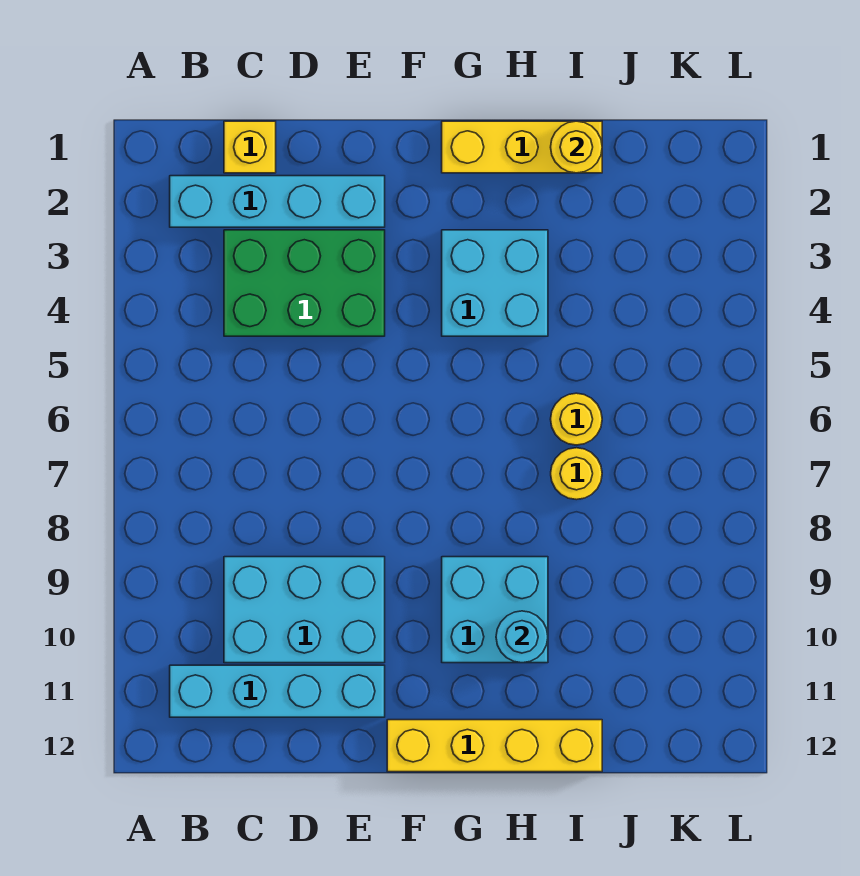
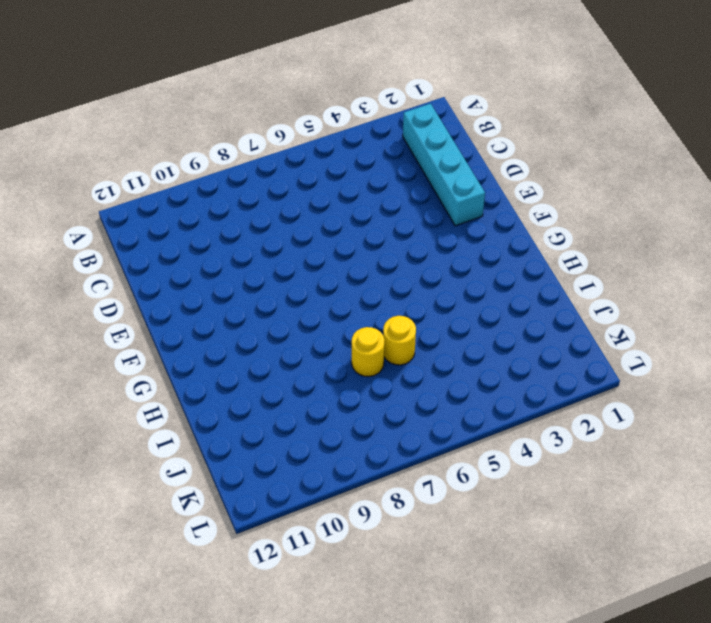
none -> cyan 1x4 brick [170,665,385,717]
none -> yellow 1x1 brick [224,121,276,173]
none -> green 2x3 brick [224,230,385,336]

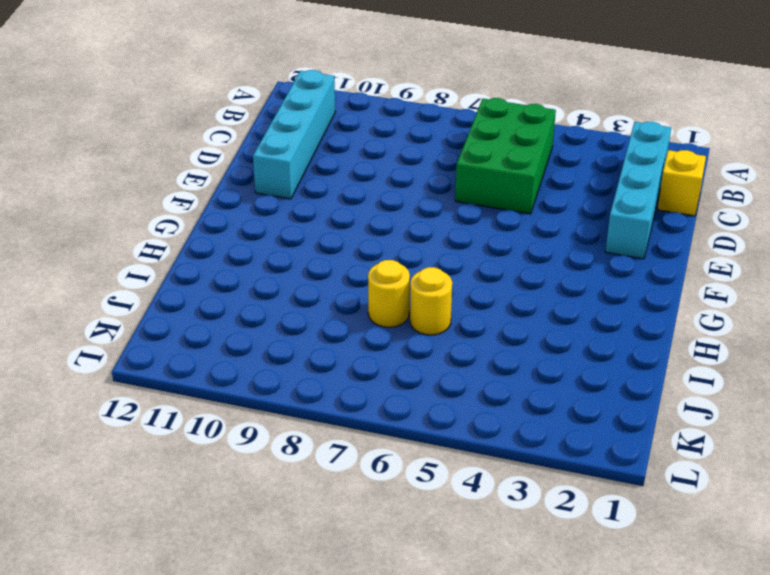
green 2x3 brick [455,98,556,214] -> green 2x3 brick moved to [224,230,385,336]
none -> cyan 2x3 brick [224,557,385,663]
none -> yellow 1x4 brick [387,720,602,772]
none -> yellow 1x3 brick [442,121,602,173]

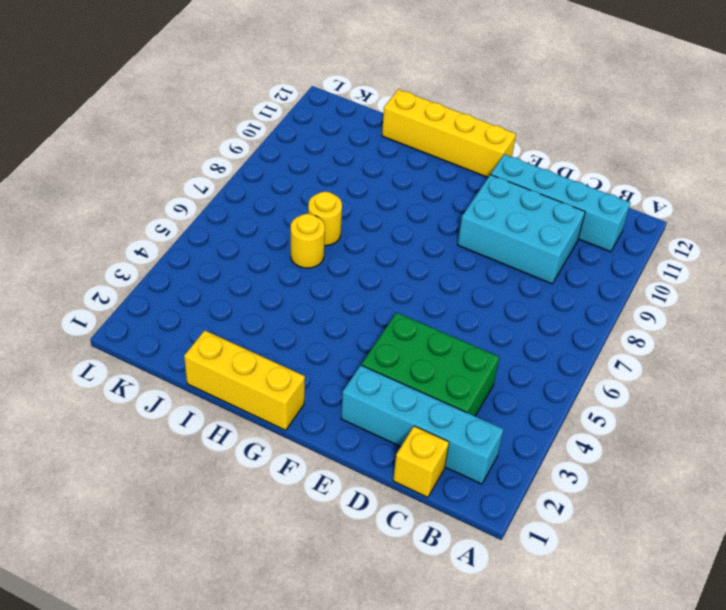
none -> cyan 2x2 brick [442,230,548,336]
none -> cyan 2x2 brick [442,557,548,663]
none -> cyan 1x1 round brick [496,611,548,663]

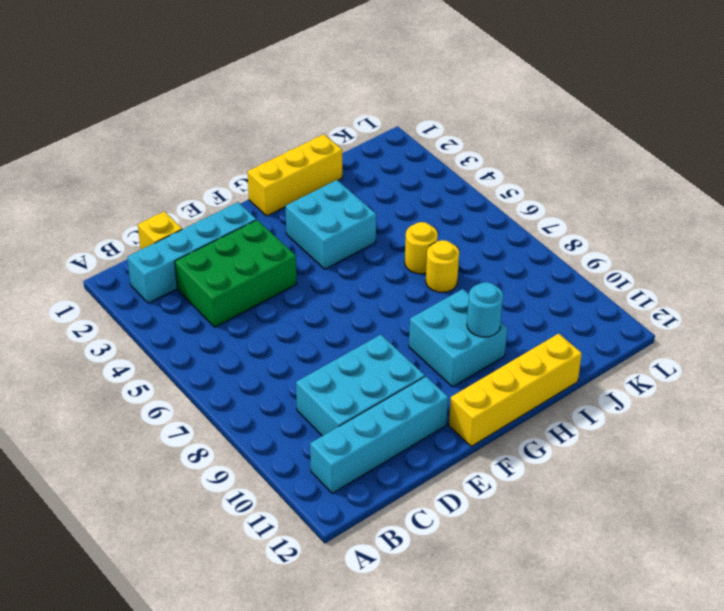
none -> yellow 1x1 round brick [551,121,602,173]

